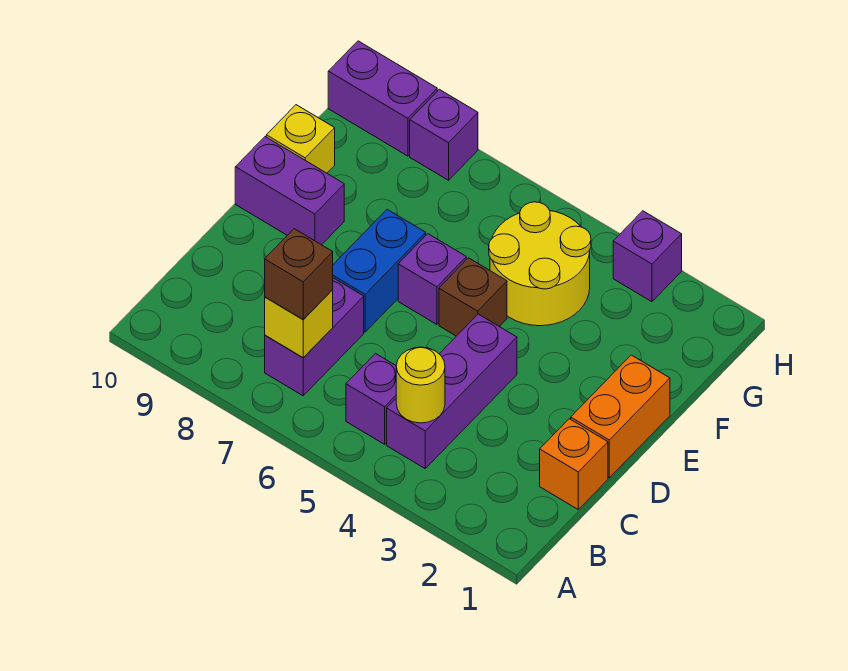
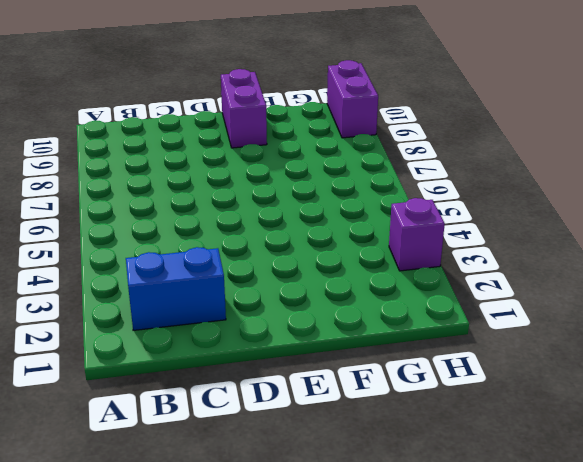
blue 1x2 brick [126,247,226,330] -> blue 1x2 brick moved to [333,209,426,332]
none -> purple 1x3 brick [387,314,517,468]
none -> purple 1x1 brick [346,354,396,444]
none -> purple 1x2 brick [265,278,364,396]

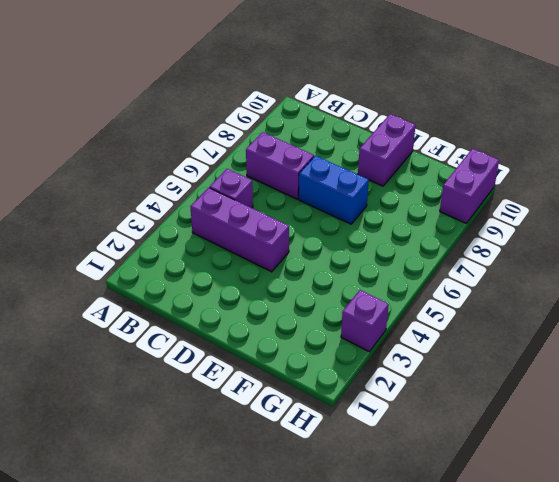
none -> orange 1x1 brick [540,419,608,509]
none -> orange 1x2 brick [571,355,670,478]
none -> brown 1x1 brick [439,258,507,336]

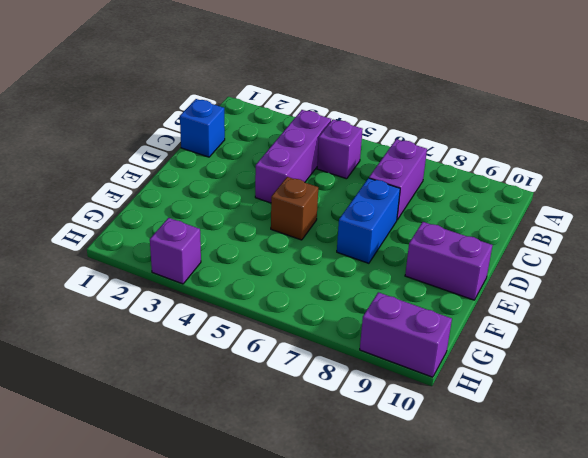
blue 1x1 brick [180,99,225,157] -> orange 1x1 brick [540,419,608,509]
none -> orange 1x2 brick [571,355,670,478]
none -> purple 1x1 brick [398,234,466,324]
none -> yellow 2x2 round brick [489,202,591,326]

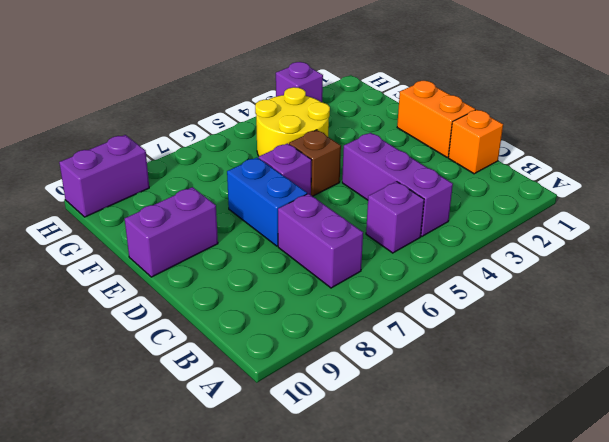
none -> yellow 1x1 brick [266,105,335,173]
none -> purple 1x1 brick [410,89,478,180]
none -> yellow 1x1 round brick [396,347,445,423]

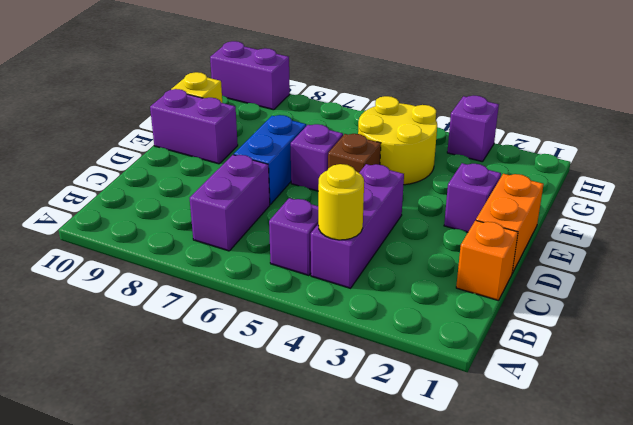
purple 1x1 brick [444,163,501,232] -> purple 1x1 brick moved to [410,89,478,180]
none -> yellow 1x1 brick [265,290,333,358]
none -> brown 1x1 brick [265,229,333,320]

